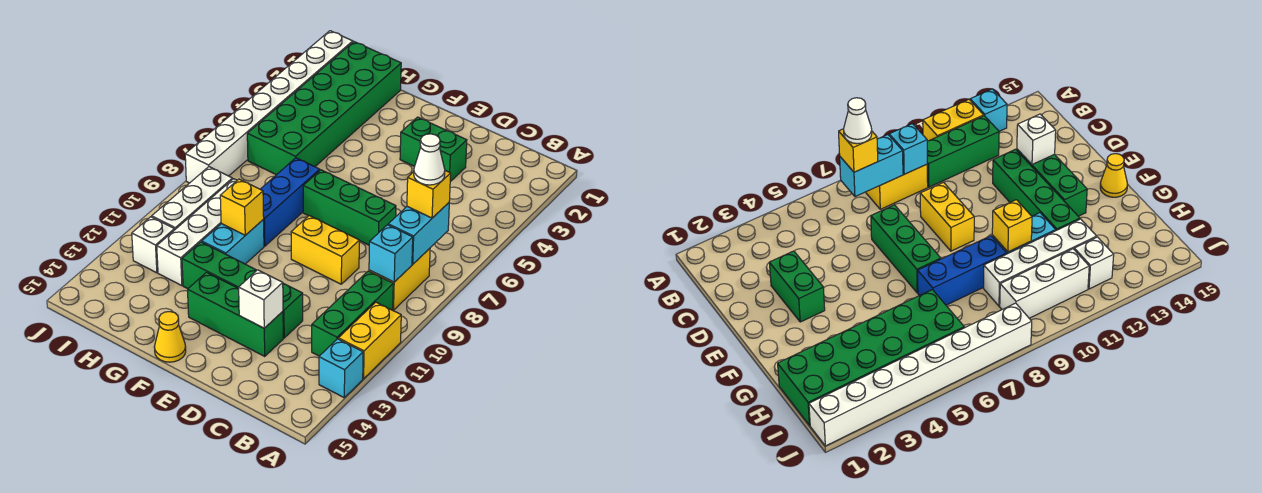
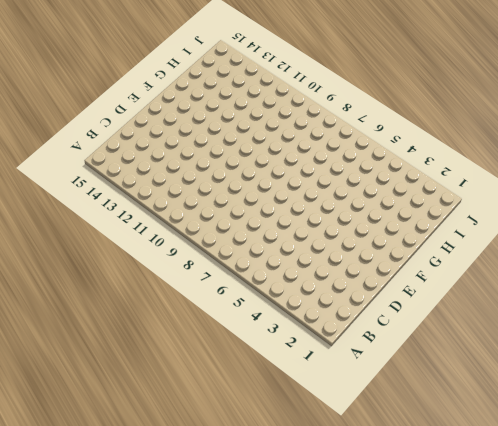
none -> yellow 1x2 brick [338,302,401,379]
none -> cyan 1x1 brick [319,339,363,397]
none -> yellow 1x2 brick [369,248,430,310]

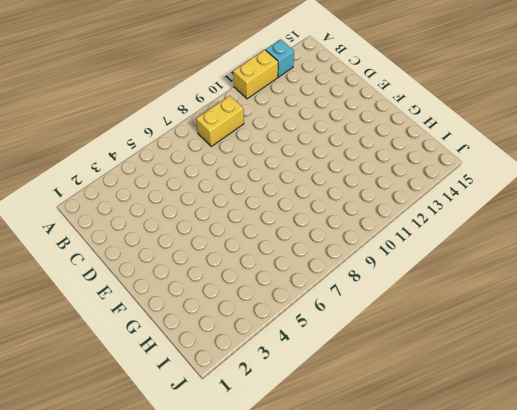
none -> green 1x3 brick [312,271,393,356]
none -> green 1x2 brick [400,117,467,182]
none -> green 1x3 brick [303,170,396,245]

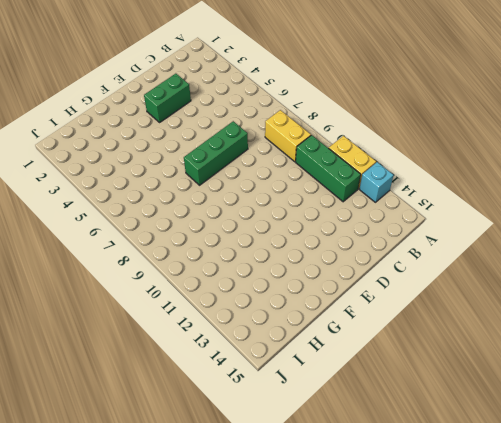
none -> yellow 1x2 brick [291,216,359,284]
none -> green 1x4 brick [182,242,303,338]
none -> green 1x3 brick [188,272,283,356]

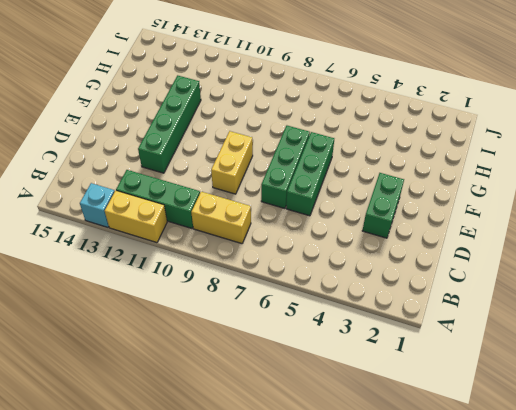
green 1x3 brick [286,132,334,216] -> green 1x3 brick moved to [188,272,283,356]
none -> yellow 1x1 cone [154,312,186,362]
none -> blue 1x3 brick [260,158,320,246]
none -> cyan 1x2 brick [202,220,264,264]

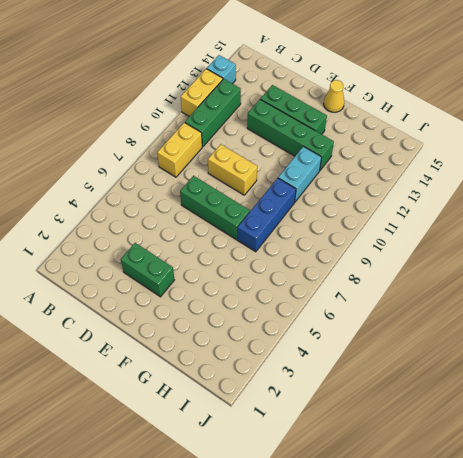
none -> green 2x6 brick [247,42,401,175]
none -> white 1x4 brick [157,179,237,286]
none -> white 1x3 brick [152,167,232,230]

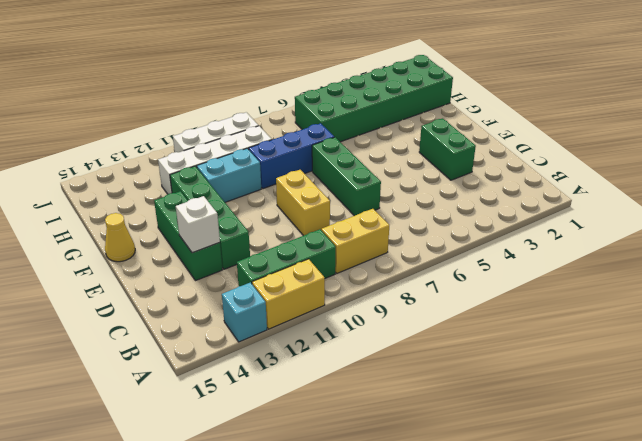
none -> white 1x1 brick [132,217,174,273]
none -> white 1x8 brick [185,31,353,183]
none -> cyan 1x2 brick [388,203,449,264]

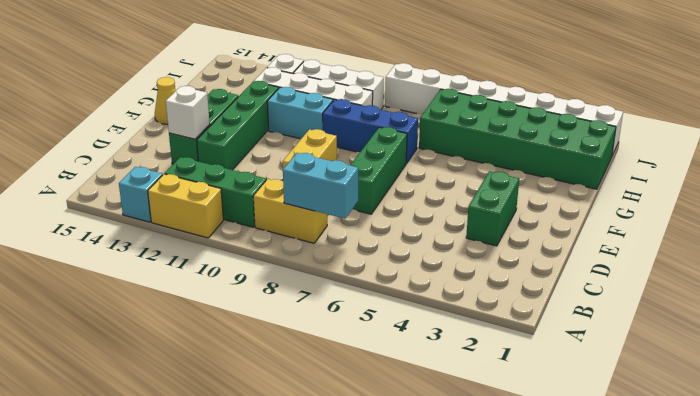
none -> cyan 1x1 brick [369,225,413,282]
none -> yellow 1x1 brick [220,179,264,235]
none -> yellow 1x1 brick [407,171,451,218]

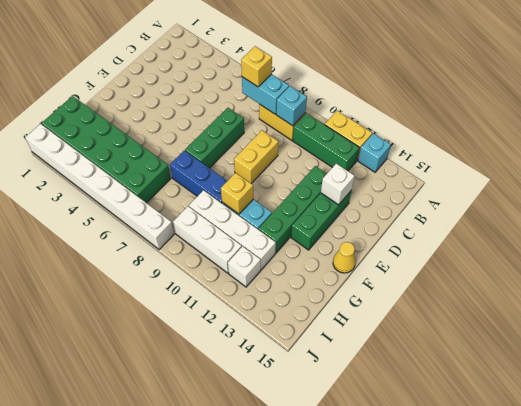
none -> green 1x2 brick [400,117,467,182]
none -> white 1x1 cone [414,134,445,185]

